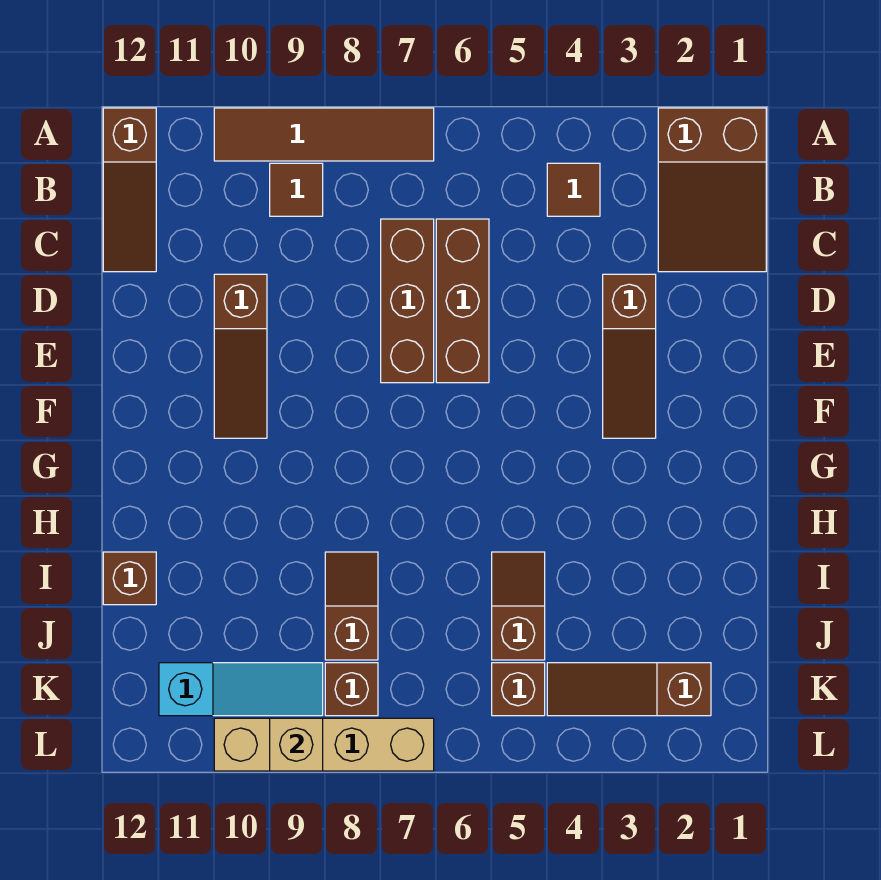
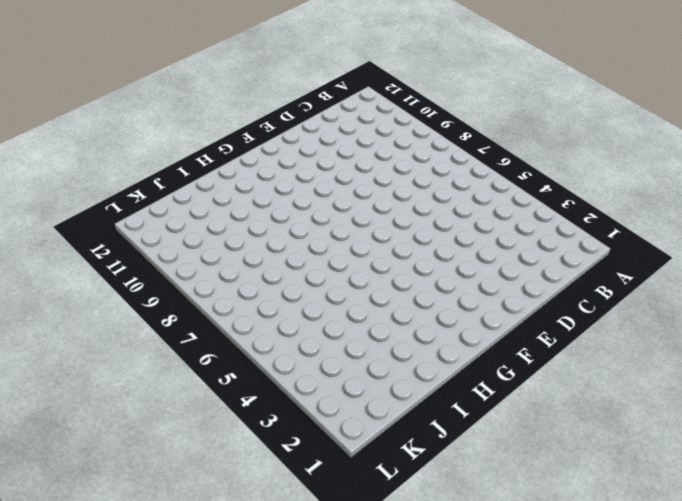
none -> brown 2x3 slope [658,108,766,272]
none -> brown 1x4 tile [214,108,434,161]
none -> brown 1x3 slope [103,108,156,272]

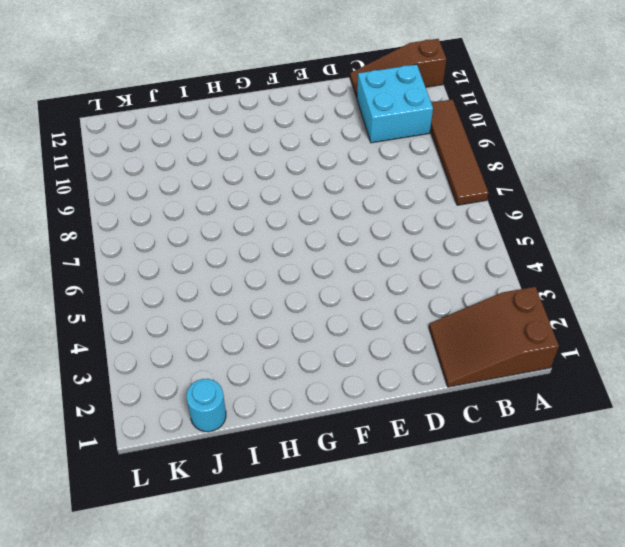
cyan 2x2 brick [357,64,433,143] -> none
cyan 1x1 round brick [187,379,226,432] -> none
none -> brown 1x1 tile [547,163,600,216]
none -> brown 1x1 tile [270,163,323,216]
none -> brown 1x3 brick [436,219,489,383]

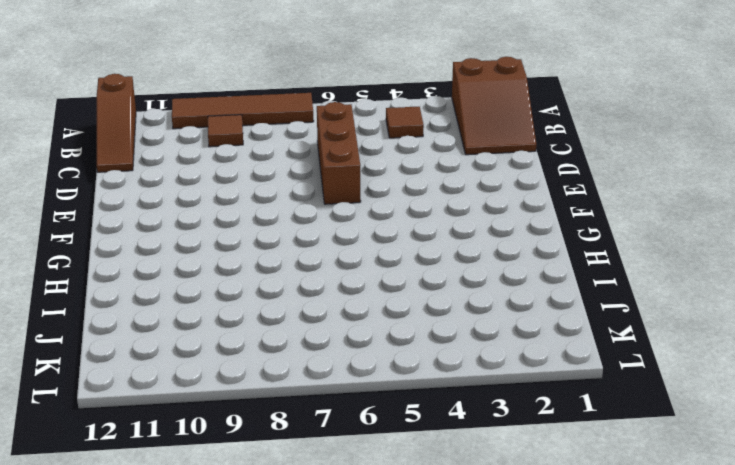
none -> brown 1x3 brick [381,219,434,383]
none -> brown 1x3 slope [603,274,656,438]
none -> brown 1x3 slope [214,274,267,438]

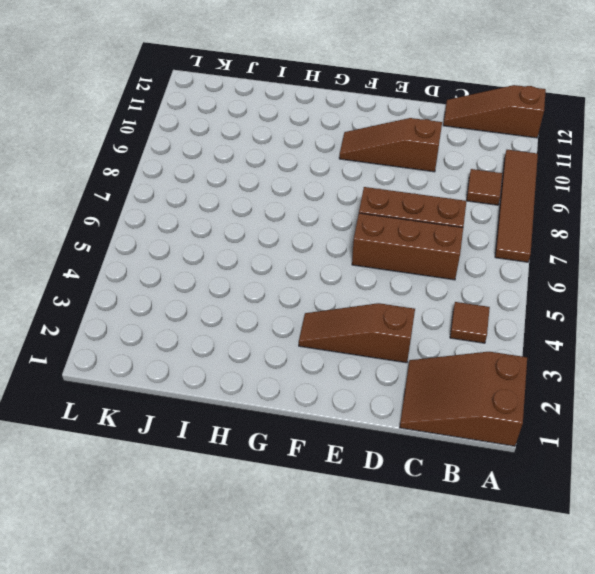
none -> brown 1x2 slope [492,552,545,660]
none -> brown 1x2 slope [325,552,378,660]
none -> brown 1x1 brick [103,552,156,605]

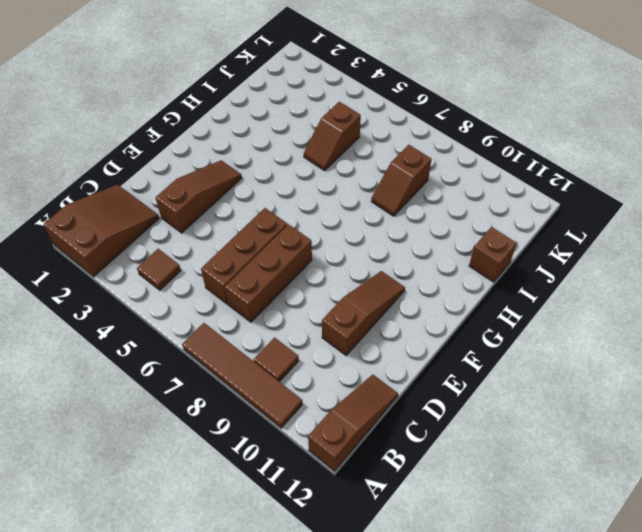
none -> brown 1x3 slope [547,663,711,716]
none -> brown 1x1 brick [492,663,545,716]
none -> brown 1x1 brick [325,663,378,716]

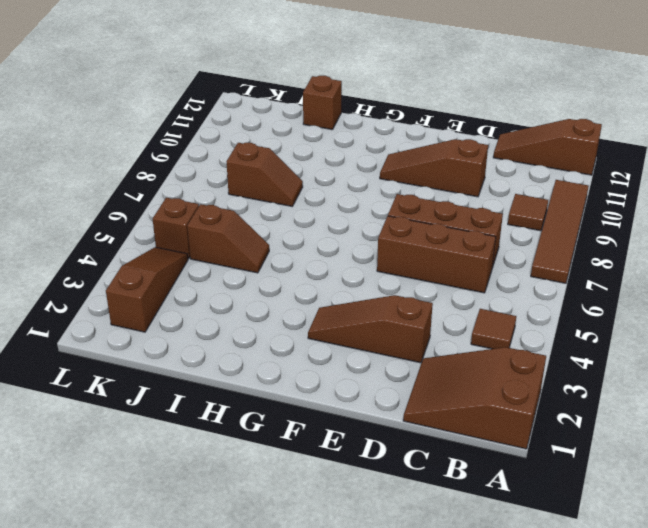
none -> brown 1x1 brick [325,663,378,716]
none -> cyan 1x3 slope [159,663,323,716]
none -> tan 1x4 brick [214,718,434,771]

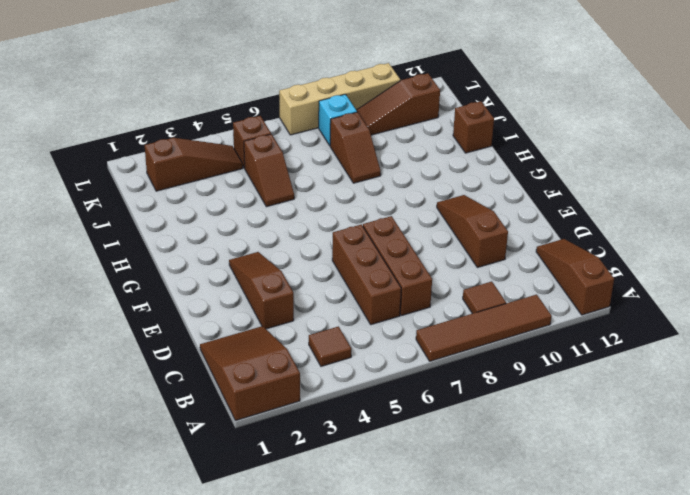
cyan 1x1 brick [319,94,357,146] -> brown 1x1 brick [325,663,378,716]
brown 1x3 slope [357,73,440,135] -> cyan 1x3 slope [159,663,323,716]
none -> tan 1x1 brick [270,718,323,771]

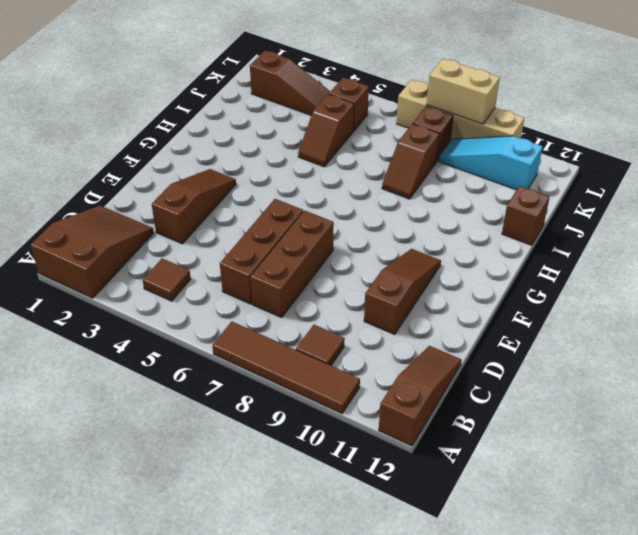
tan 1x2 brick [427,59,500,124] -> tan 1x1 brick [270,718,323,771]

